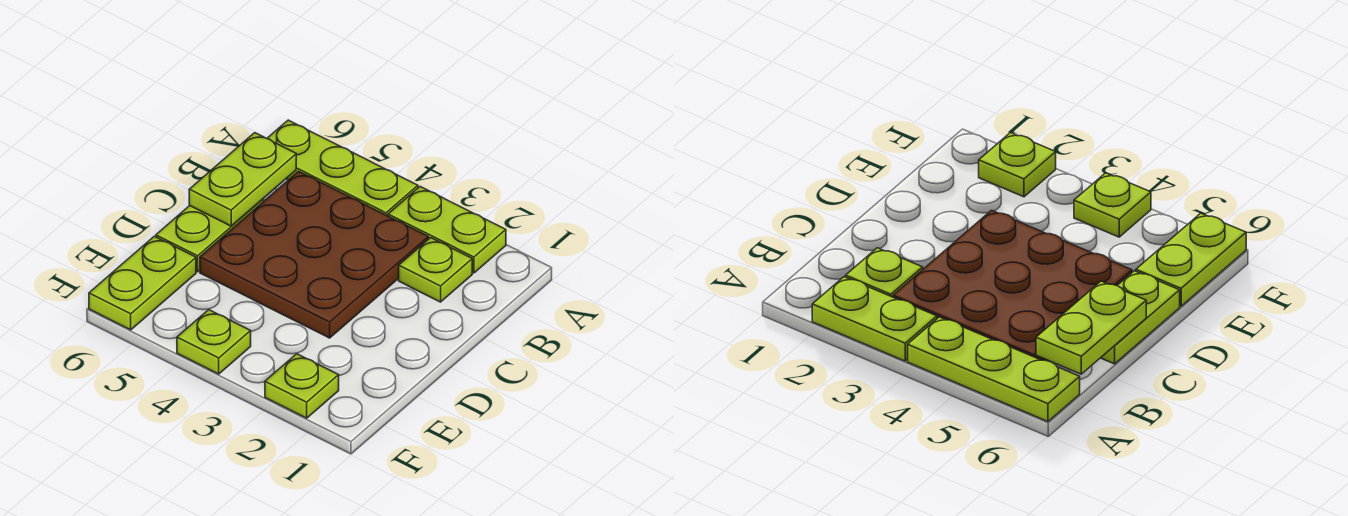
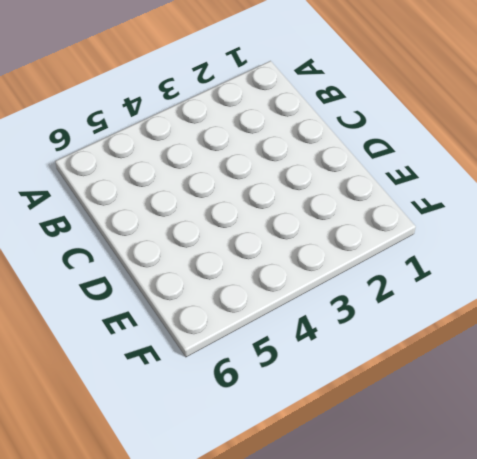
none -> lime 1x2 plate [388,187,506,273]
none -> lime 1x3 plate [267,120,418,216]

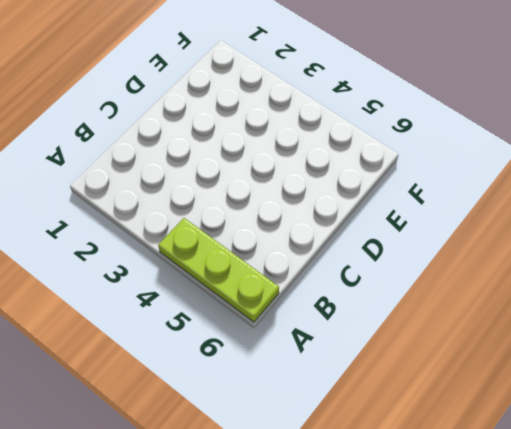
none -> lime 1x2 plate [388,187,506,273]
none -> lime 1x1 plate [399,238,472,302]

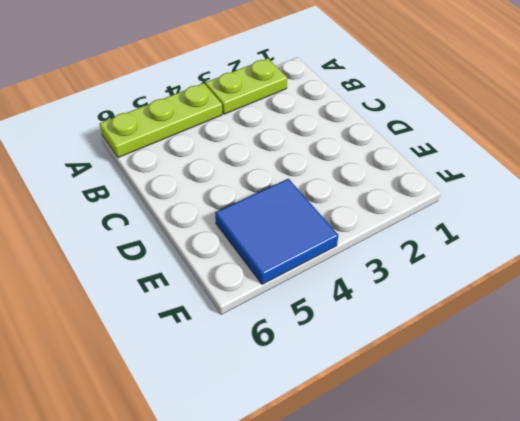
blue 2x2 tile [215,179,338,284] -> lime 1x1 plate [177,310,251,374]
none -> lime 1x1 plate [399,238,472,302]
none -> brown 3x3 plate [200,171,428,338]

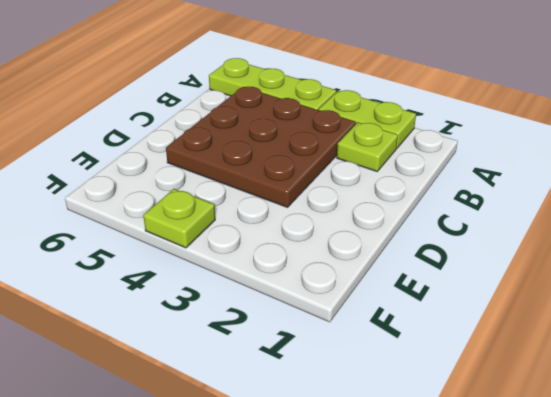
none -> lime 1x2 plate [156,199,263,272]
none -> lime 1x2 plate [89,236,196,330]

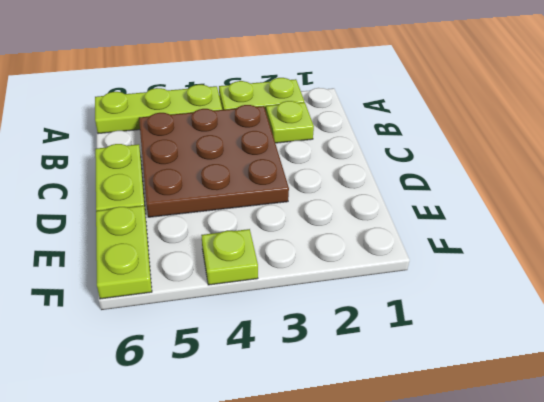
none -> lime 1x1 plate [265,354,339,418]
none -> lime 1x2 plate [189,133,296,226]

